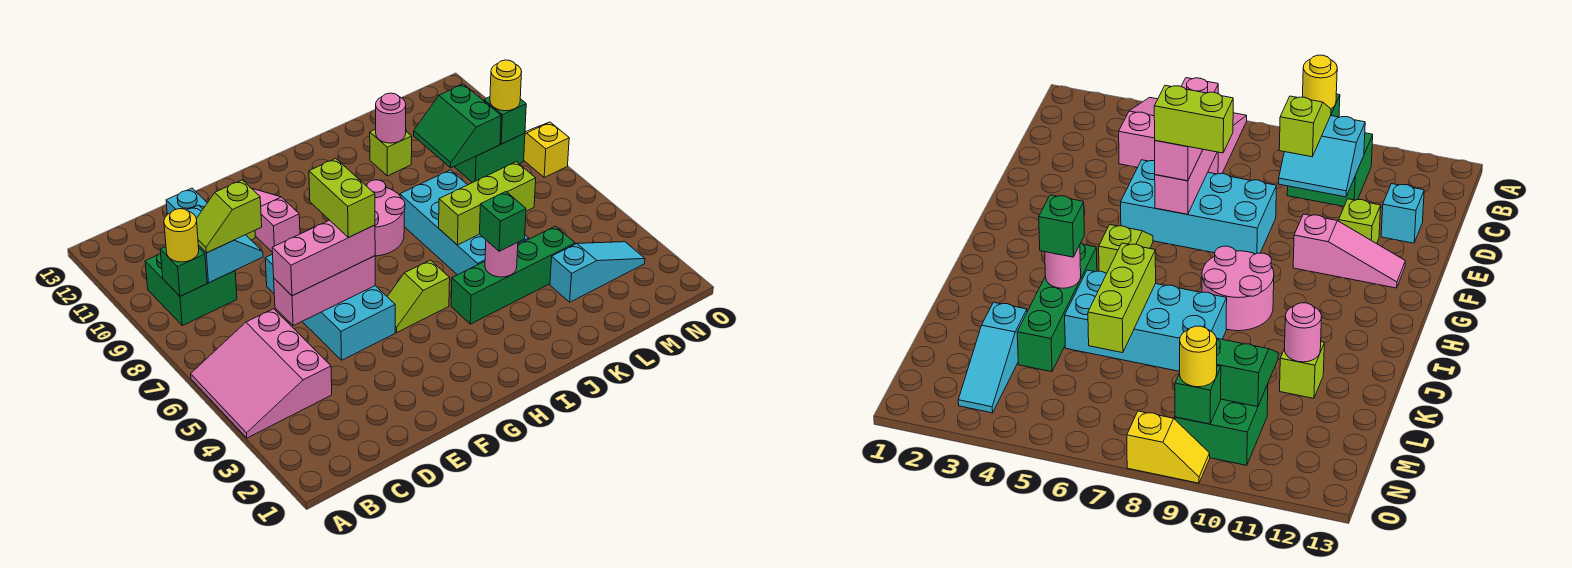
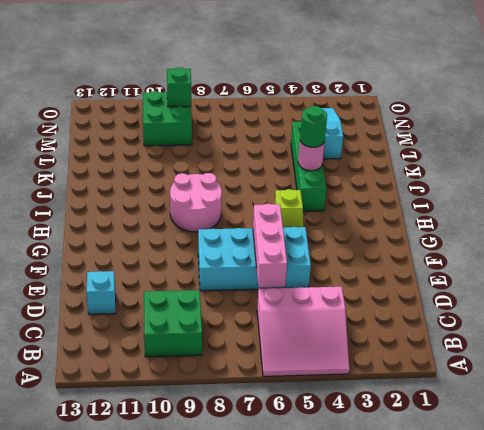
green 1x1 round brick [300,106,327,147] -> green 1x1 brick [480,192,526,251]
none -> lime 1x1 brick [1339,199,1381,244]
none -> pink 1x3 slope [253,189,300,253]
none -> cyan 2x4 brick [400,170,529,275]

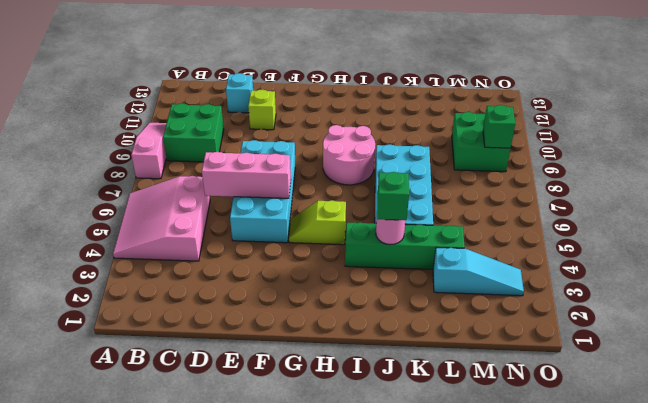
pink 1x3 slope [131,123,167,179] -> pink 1x3 slope moved to [253,189,300,253]
none -> lime 1x1 brick [370,129,412,176]
none -> yellow 1x2 slope [524,122,569,177]
none -> green 1x1 brick [160,247,207,296]

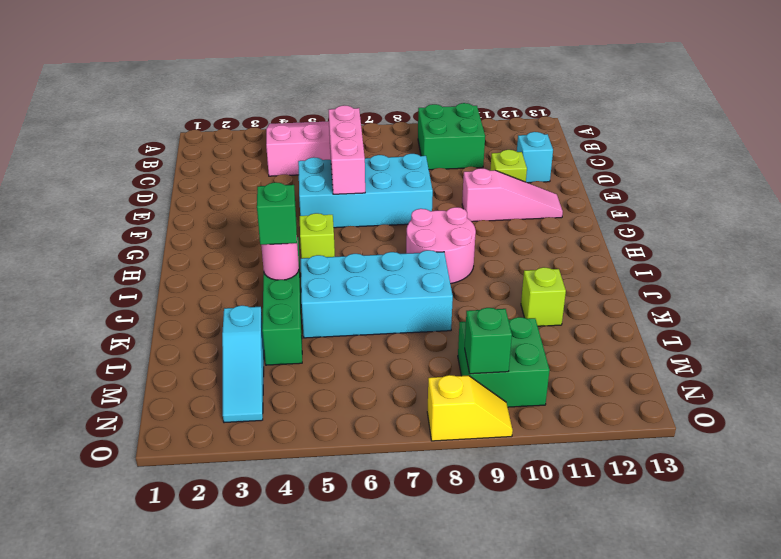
none -> green 1x1 brick [160,247,207,296]
none -> cyan 2x2 slope [187,205,263,283]
none -> lime 1x3 brick [439,162,536,245]

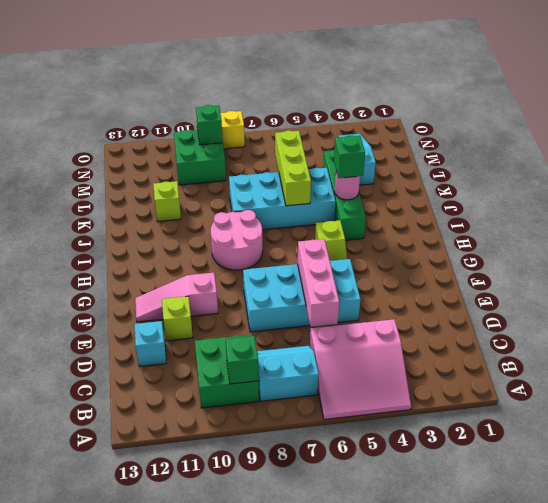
cyan 2x2 slope [257,346,319,401] -> cyan 2x2 slope moved to [187,205,263,283]
none -> pink 1x1 round brick [375,93,406,143]
none -> green 2x2 slope [414,84,501,168]
none -> yellow 1x1 round brick [164,209,199,262]

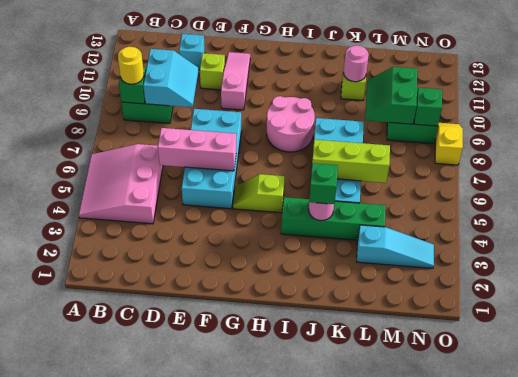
none -> lime 1x2 slope [196,180,262,253]
none -> pink 1x3 brick [272,220,375,296]
none -> yellow 1x1 round brick [490,60,522,111]

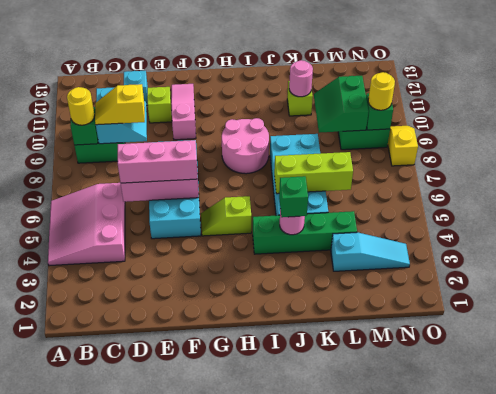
yellow 1x2 slope [95,84,145,125] -> lime 1x2 slope [196,180,262,253]
none -> lime 1x2 brick [309,159,375,237]

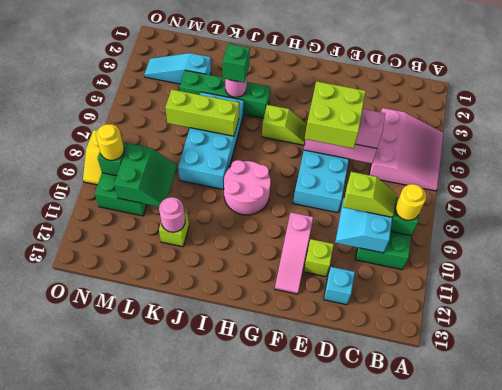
lime 2x2 brick [305,81,366,149] -> lime 1x2 brick [309,159,375,237]

